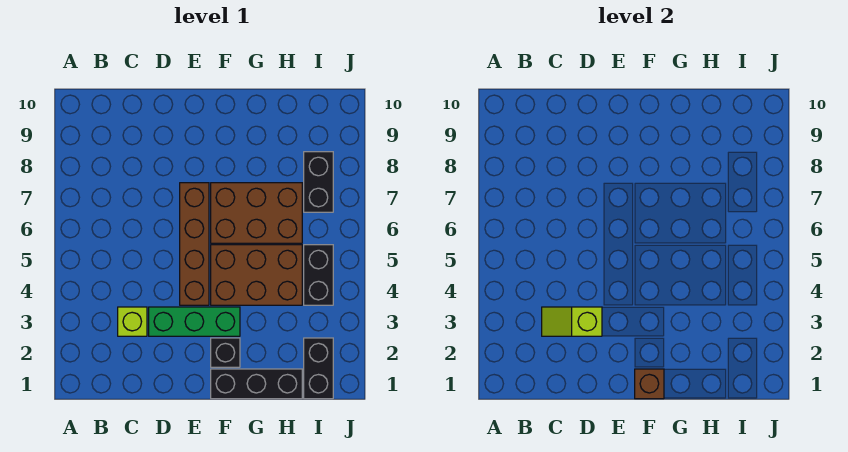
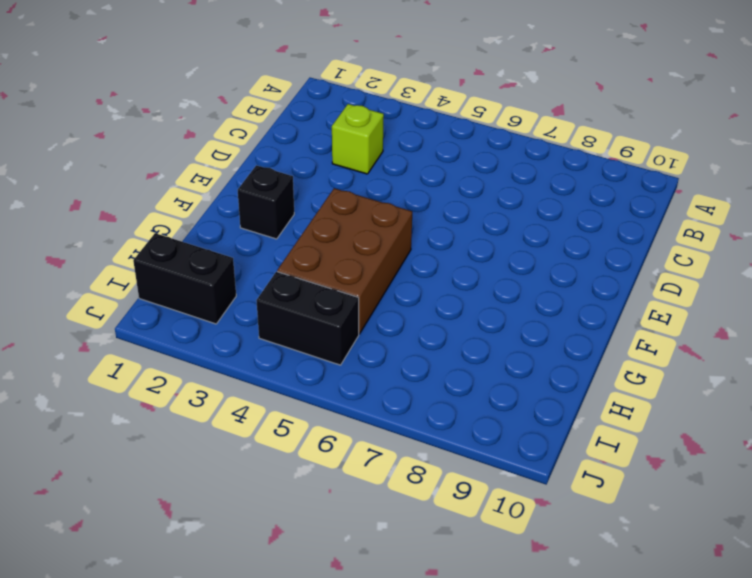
none -> green 1x3 brick [149,307,240,336]
none -> brown 1x4 brick [180,183,209,305]
none -> black 1x3 brick [211,369,302,399]

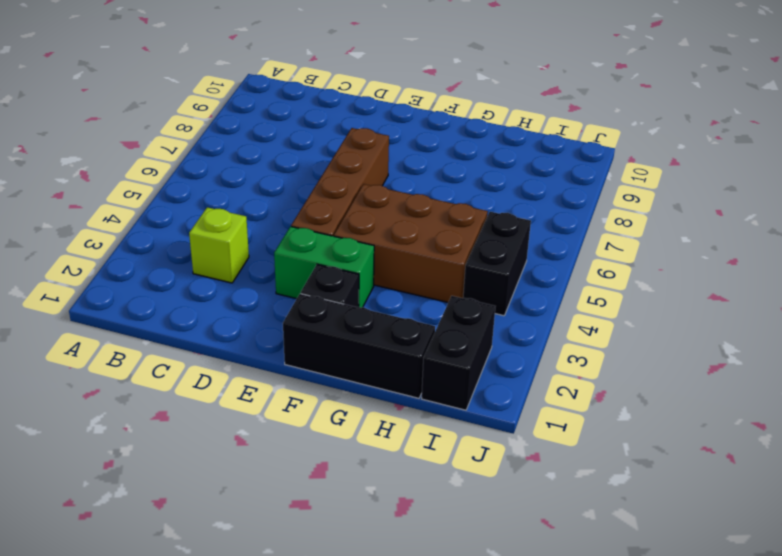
green 1x2 brick [274,226,374,307] -> green 1x3 brick [149,307,240,336]
none -> brown 2x3 brick [211,183,302,243]
none -> black 1x2 brick [304,152,333,212]
none -> lime 1x2 slope [542,307,602,336]

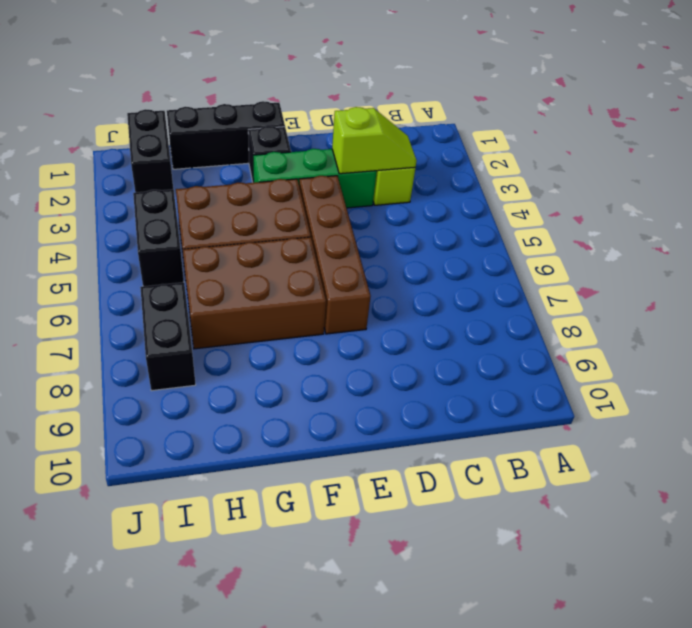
none -> brown 1x1 brick [635,369,664,399]

